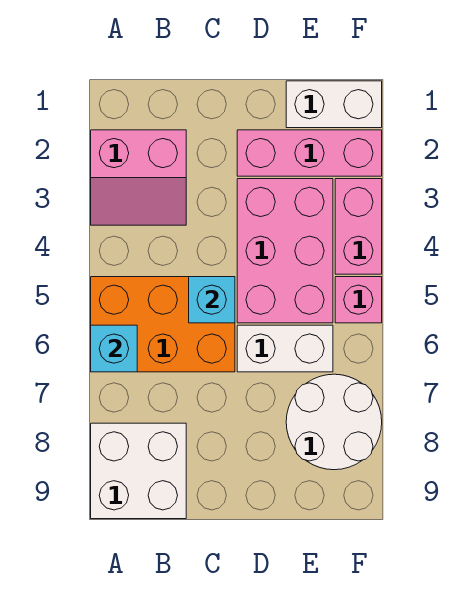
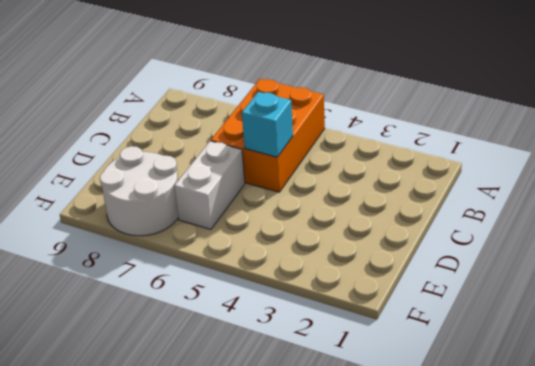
none -> pink 2x2 slope [91,130,186,225]
none -> white 2x2 brick [91,423,186,519]
none -> pink 1x3 brick [237,130,382,176]

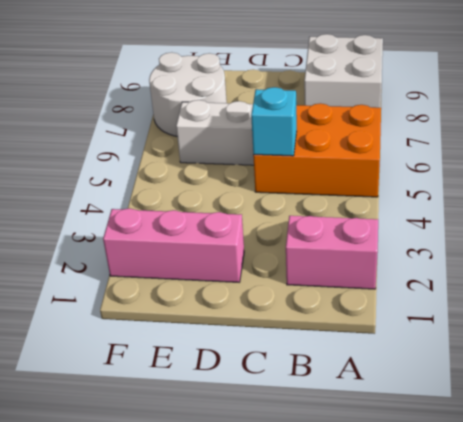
none -> pink 2x3 brick [237,179,333,323]
none -> white 1x2 brick [286,81,382,128]
none -> pink 1x2 brick [335,179,382,274]

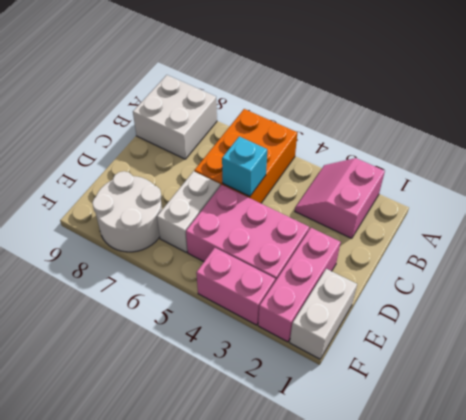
none -> pink 1x1 brick [335,277,382,323]
none -> cyan 1x1 brick [91,325,137,372]

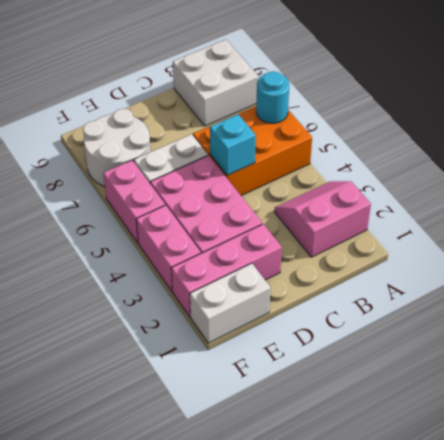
cyan 1x1 round brick [256,71,289,123] -> cyan 1x1 brick [91,325,137,372]
pink 1x2 brick [103,160,165,243] -> pink 1x1 brick [335,277,382,323]

